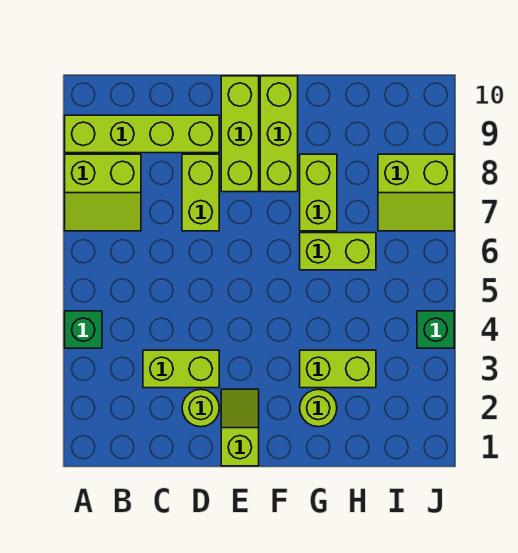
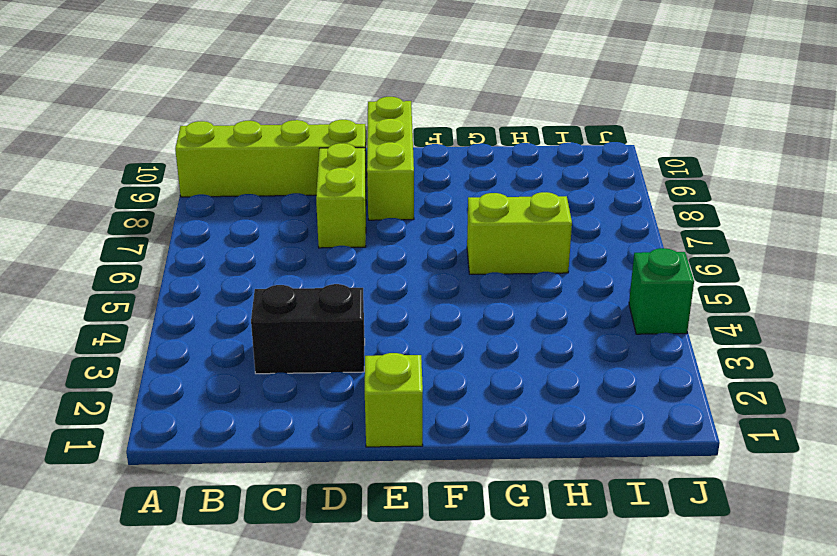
black 1x2 brick [251,284,365,374] -> lime 1x2 brick [143,350,219,388]
none -> green 1x1 brick [65,311,102,348]
none -> lime 2x2 slope [65,154,141,231]
none -> lime 1x1 round brick [182,389,219,427]

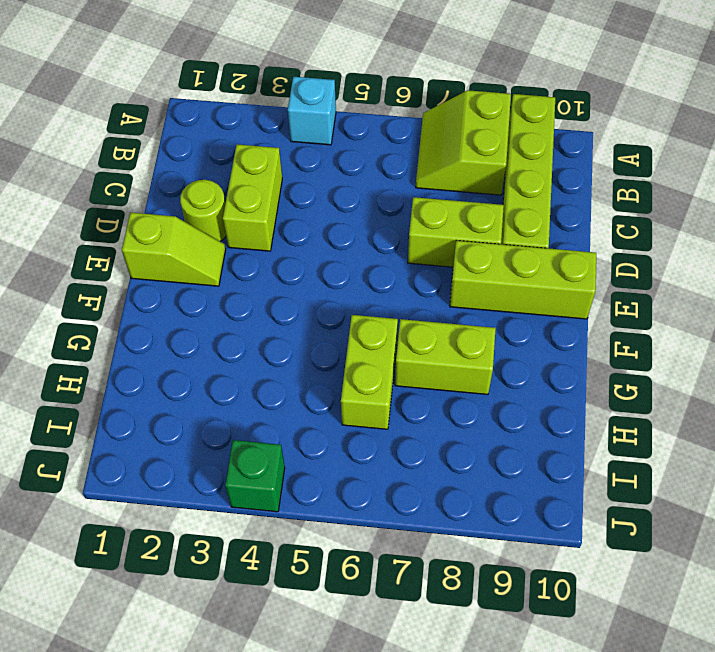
cyan 1x1 brick [288,77,336,145] -> green 1x1 brick [65,311,102,348]
none -> lime 1x3 brick [260,76,298,192]
none -> lime 1x1 round brick [300,389,337,427]
none -> lime 1x2 brick [300,350,376,388]

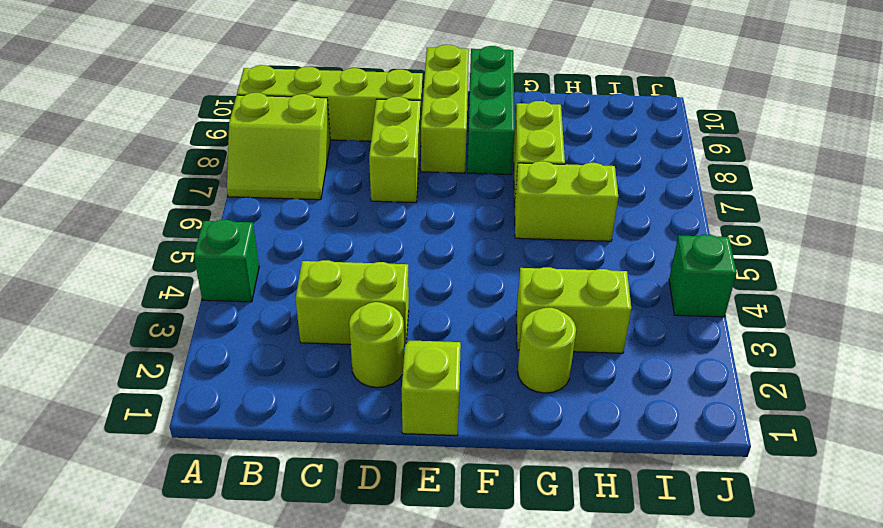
green 1x3 brick [467,46,515,175] -> lime 1x3 brick [260,76,298,192]
none -> lime 2x2 slope [378,154,454,231]

